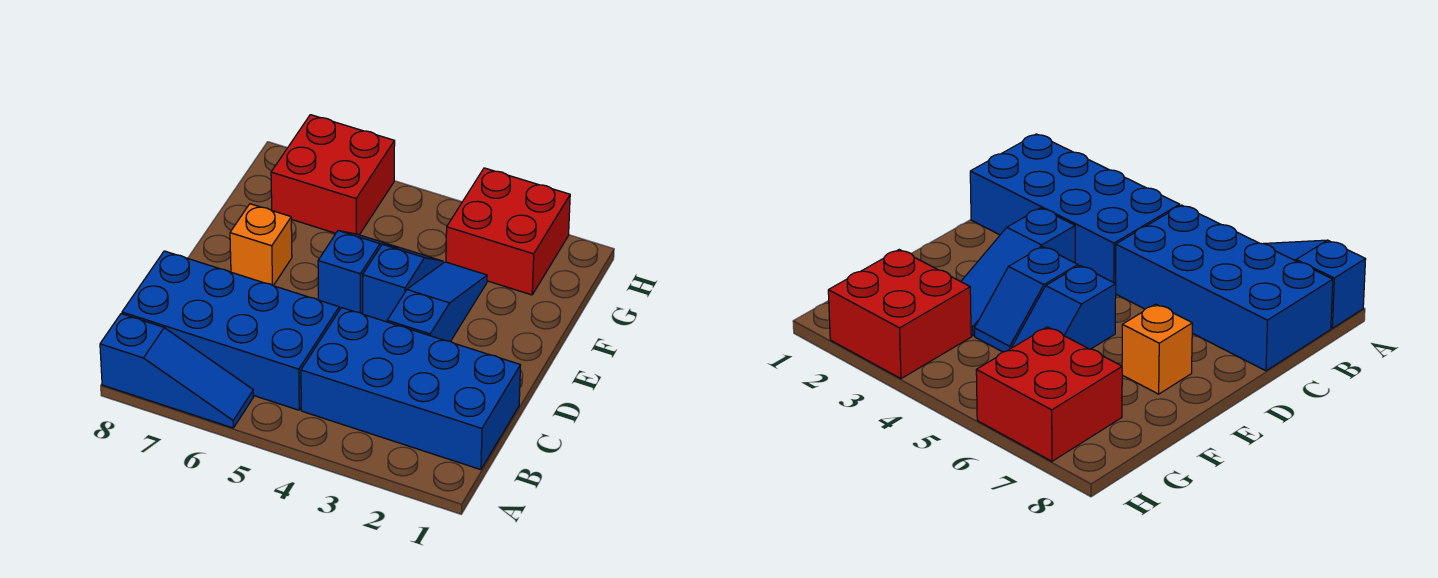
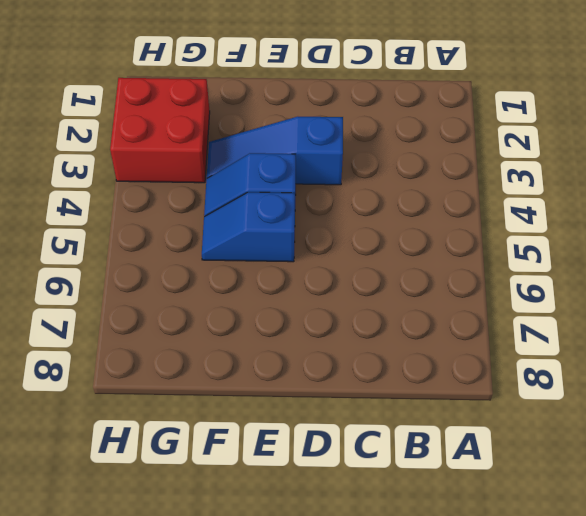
none -> blue 1x3 slope [100,314,254,428]
none -> blue 2x4 brick [301,308,521,470]

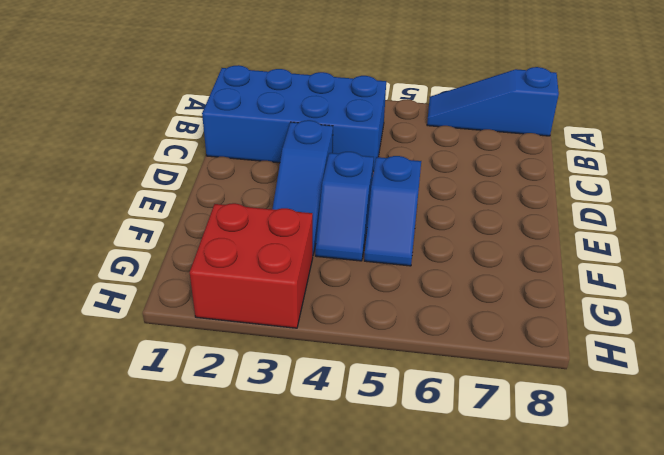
none -> blue 2x4 brick [122,251,339,410]
none -> orange 1x1 brick [230,204,292,286]

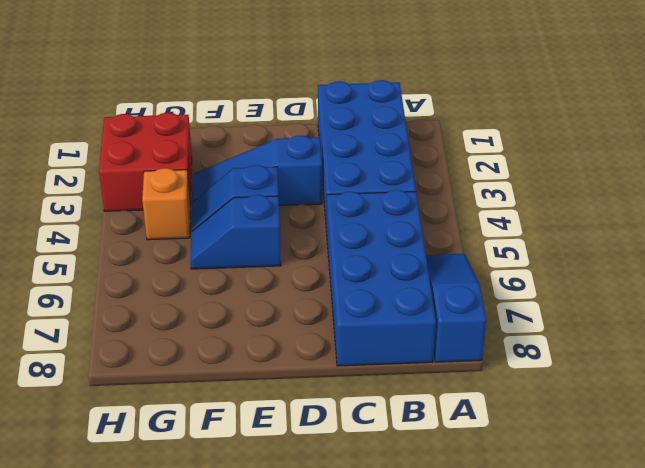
orange 1x1 brick [142,168,190,240] -> orange 1x1 brick moved to [230,204,292,286]
none -> red 2x2 brick [271,115,395,235]

